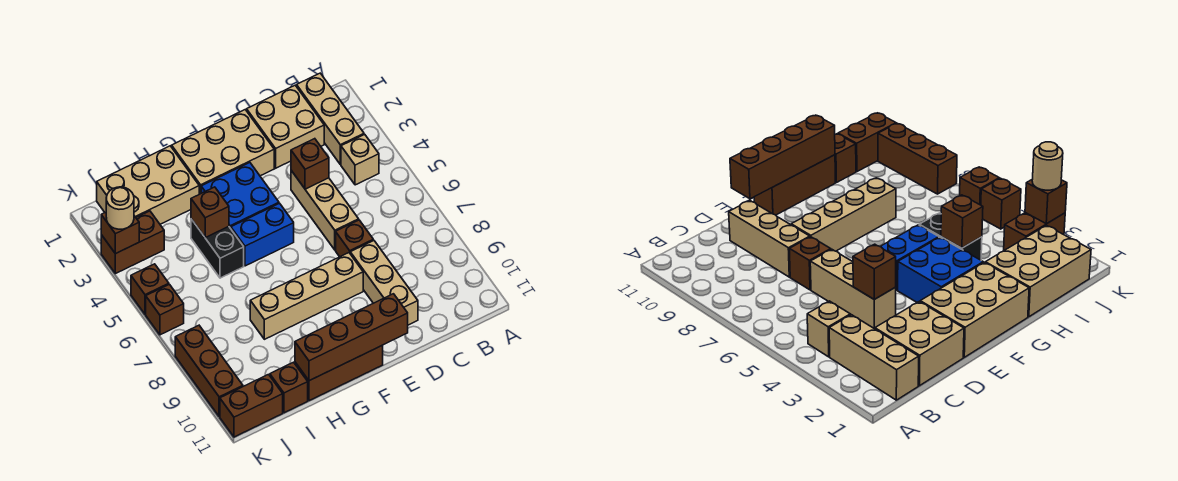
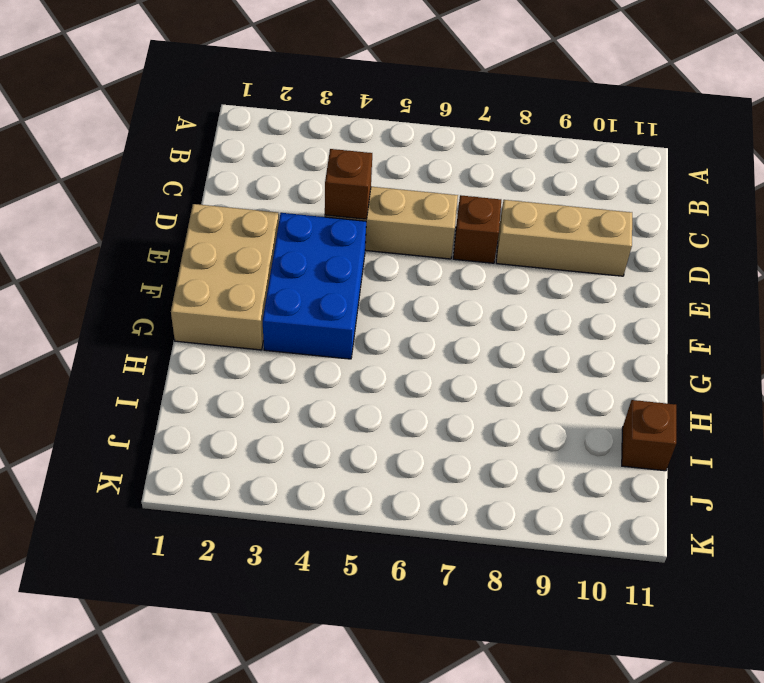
blue 2x3 brick [263,213,366,359] -> blue 2x2 brick [201,163,279,229]
none -> tan 1x3 brick [297,73,364,164]
none -> tan 1x1 brick [341,134,379,185]
none -> tan 2x2 brick [247,85,324,168]

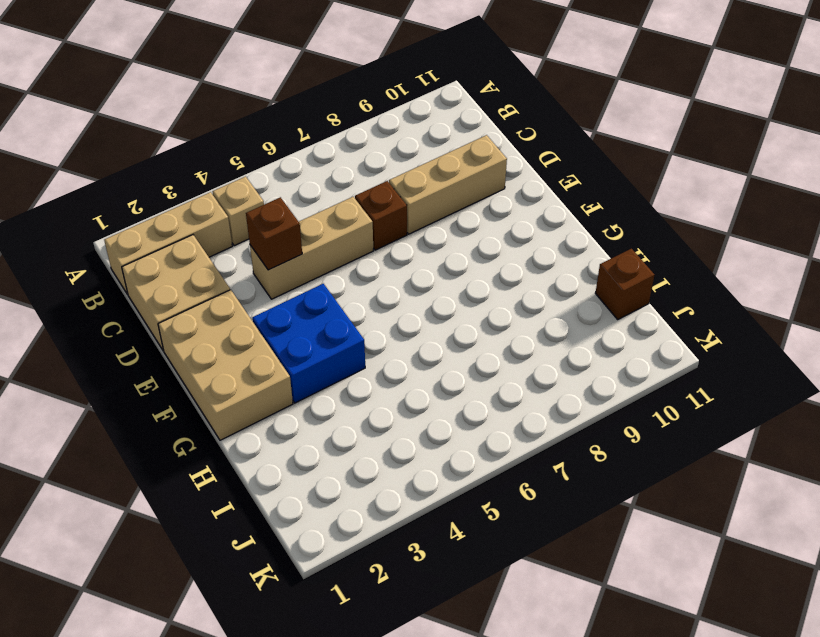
none -> tan 1x4 brick [250,253,363,339]
none -> blue 1x2 brick [231,203,294,266]
none -> brown 1x3 brick [295,345,383,401]

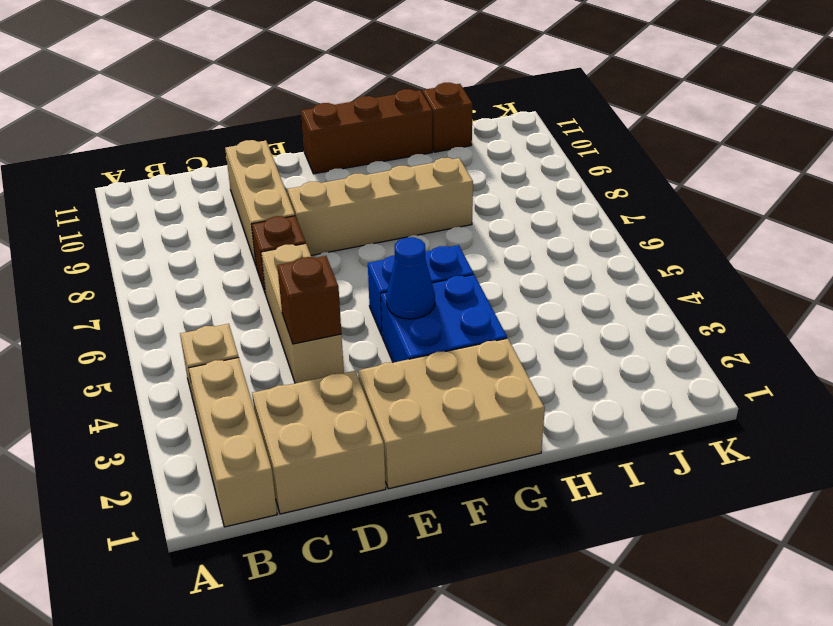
blue 1x1 cone [386,237,435,319] -> none
none -> tan 2x3 brick [97,146,199,224]
none -> black 1x2 brick [191,219,244,278]
none -> brown 1x2 brick [101,211,164,274]

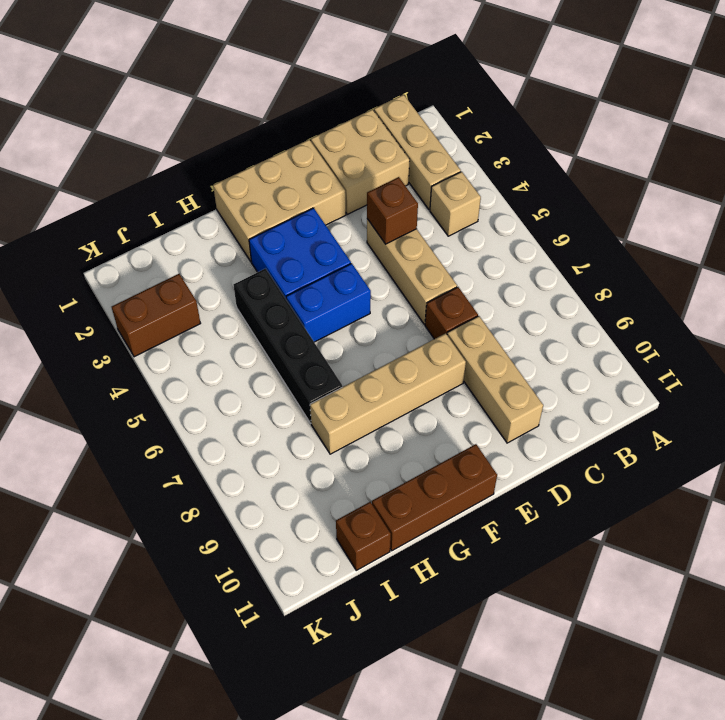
black 1x4 brick [233,269,342,423] -> black 1x2 brick [191,219,244,278]
none -> tan 2x3 brick [97,146,199,224]
none -> brown 1x2 brick [220,375,283,437]
none -> brown 1x1 brick [131,264,169,314]

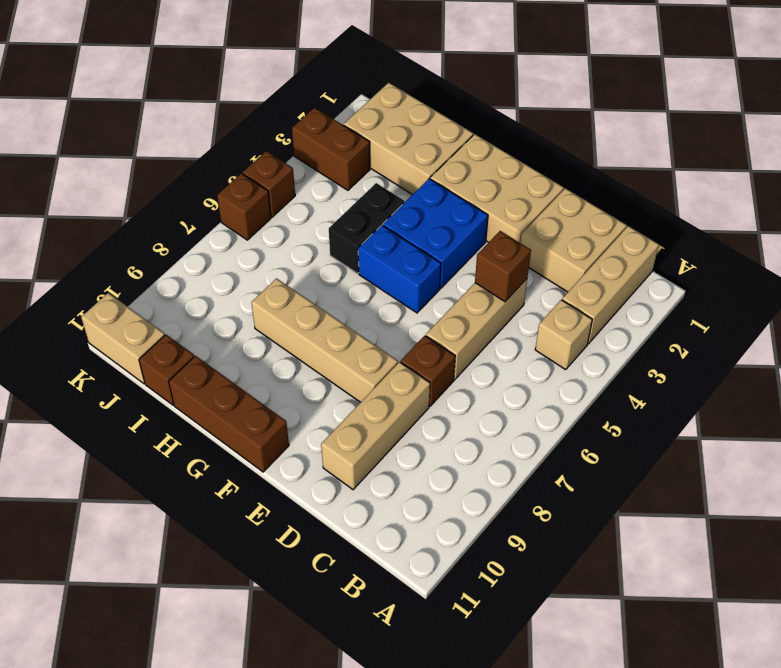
tan 1x2 brick [81,293,165,384] -> brown 1x2 brick [220,375,283,437]
none -> brown 1x3 brick [175,325,243,417]
none -> brown 1x4 brick [295,294,408,381]
none -> brown 1x1 brick [191,187,229,237]

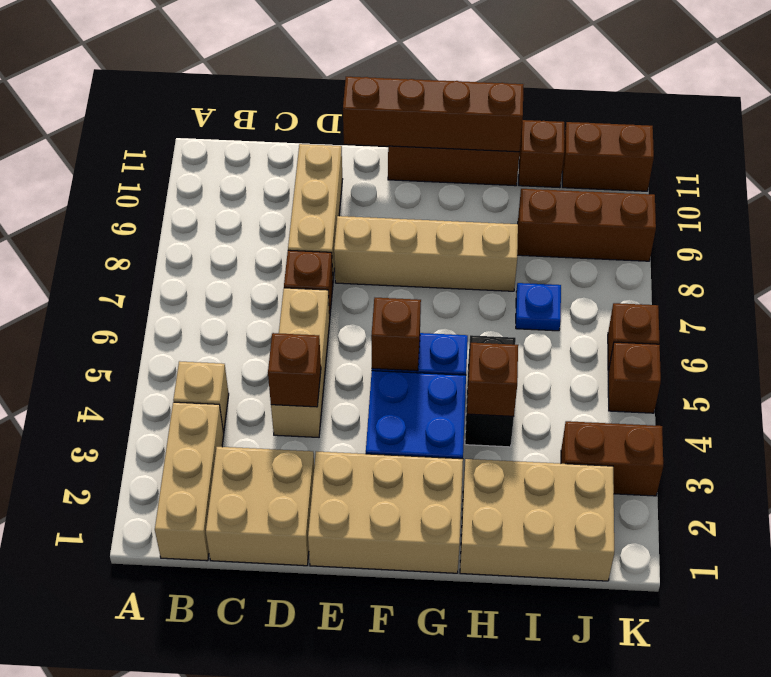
brown 1x1 brick [371,298,421,371] -> brown 1x1 brick moved to [101,212,139,254]
blue 1x1 plate [516,283,561,331] -> none
brown 1x3 brick [517,189,656,261] -> brown 1x3 brick turned to [175,325,243,417]
none -> tan 1x1 round brick [106,187,134,229]

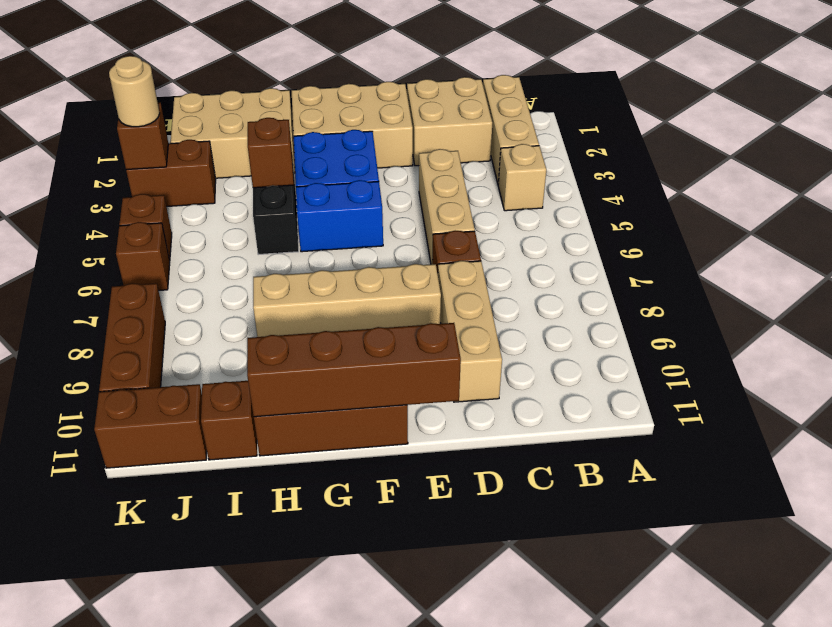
none -> brown 1x1 brick [291,139,329,189]

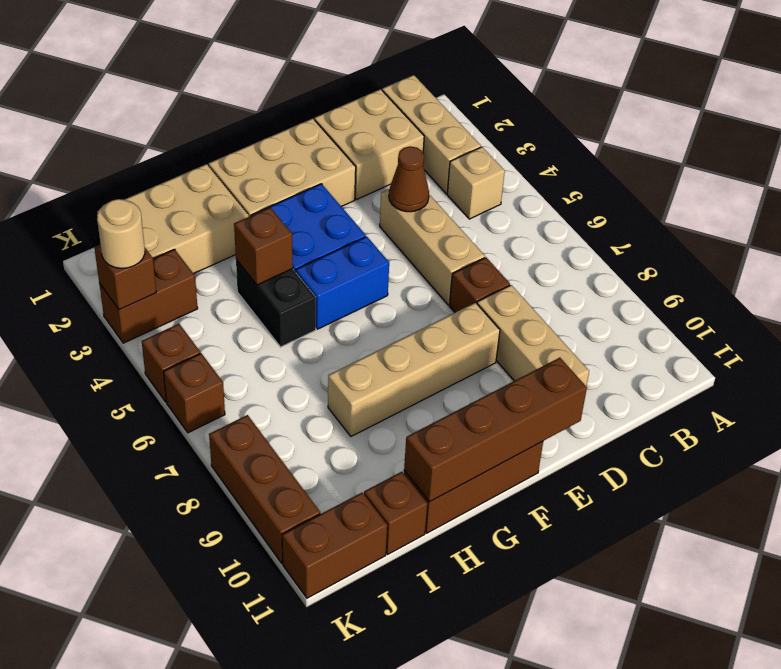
brown 1x1 cone [389,146,429,212] -> brown 1x1 brick [291,139,329,189]

